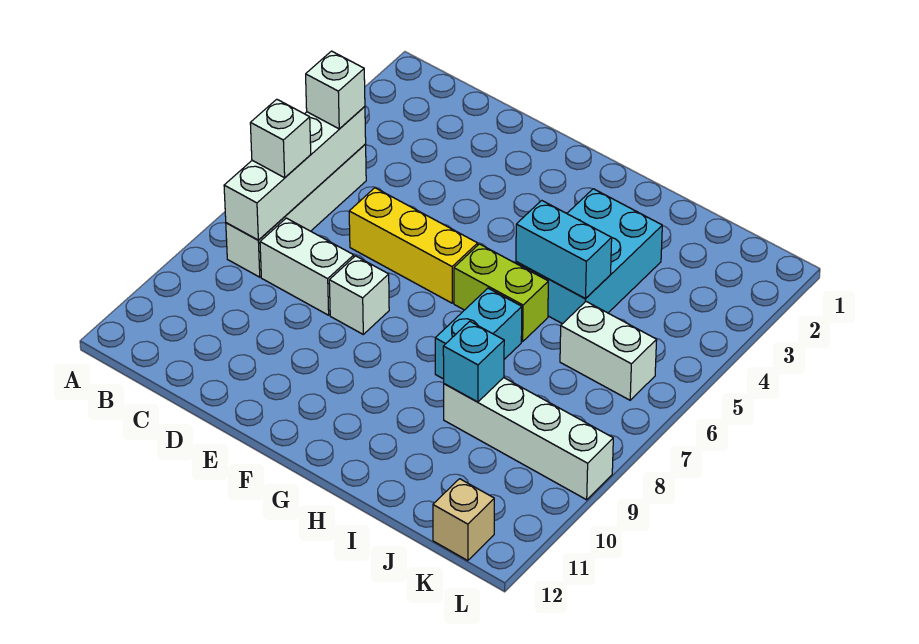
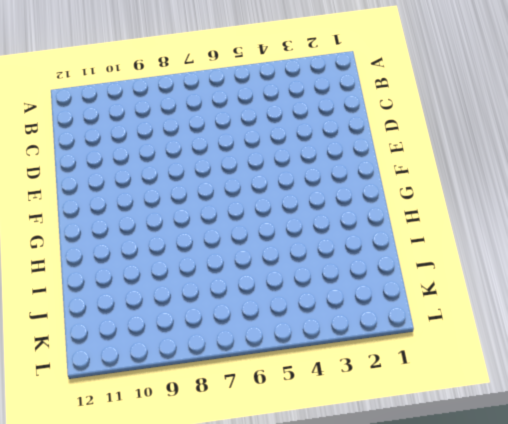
none -> white 1x4 brick [226,144,366,277]
none -> white 1x2 brick [260,218,354,315]
none -> yellow 1x3 brick [349,188,478,303]

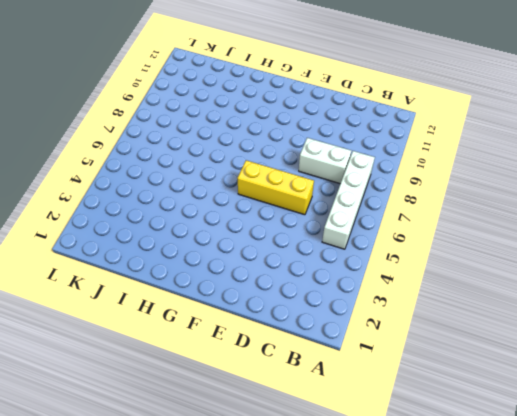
none -> white 1x1 brick [329,256,389,334]
none -> lime 1x2 brick [454,244,548,342]
none -> cyan 2x3 brick [516,189,662,324]

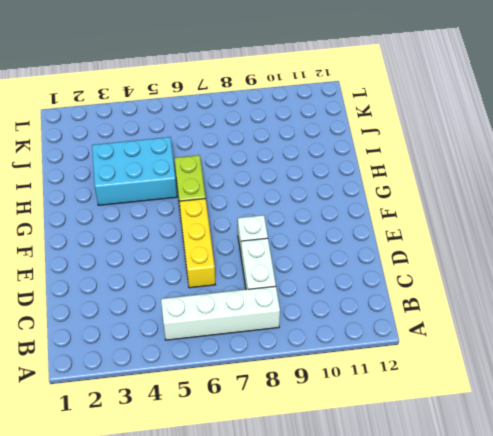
none -> cyan 1x2 brick [435,288,522,379]
none -> white 1x4 brick [444,378,613,500]
none -> white 1x2 brick [560,302,657,400]

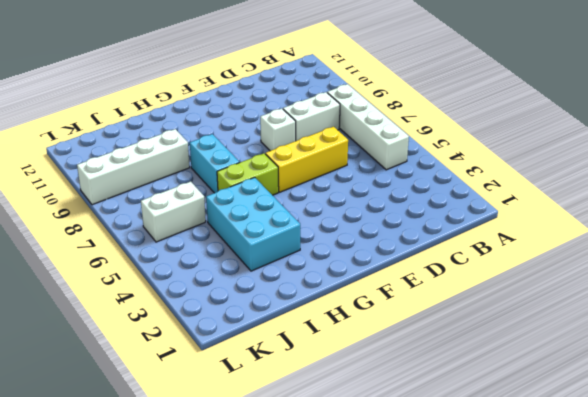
none -> tan 1x1 brick [433,479,494,561]
none -> white 1x4 brick [224,107,366,240]
none -> cyan 1x2 brick [516,200,612,299]

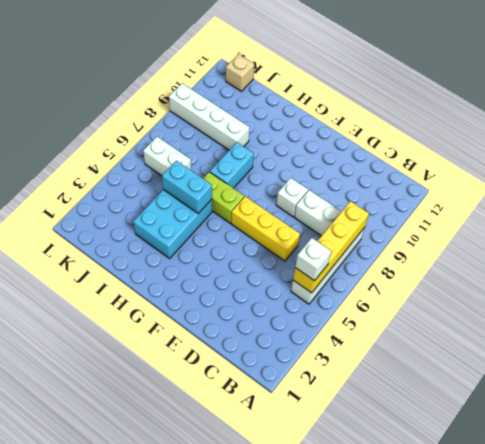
yellow 1x4 brick [293,201,369,293] -> white 1x4 brick [224,107,366,240]
none -> cyan 1x1 brick [443,321,504,402]
none -> white 1x1 brick [250,99,311,178]

